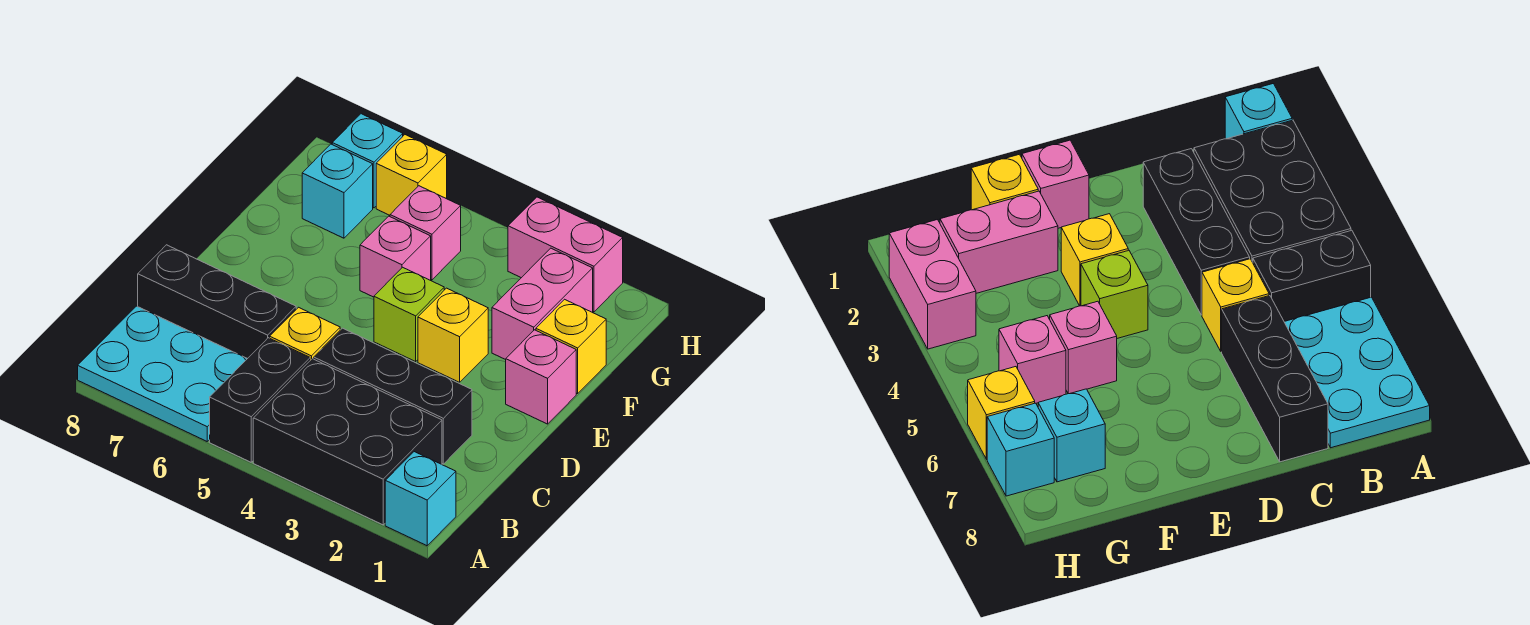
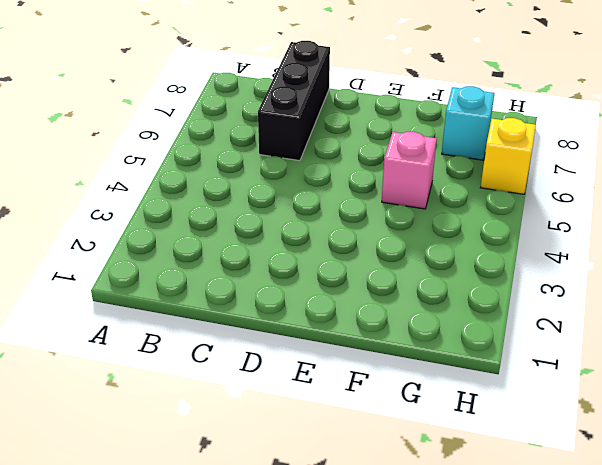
none -> cyan 1x1 brick [385,452,456,546]
none -> black 2x3 brick [253,359,442,525]
none -> black 1x2 brick [210,338,310,462]

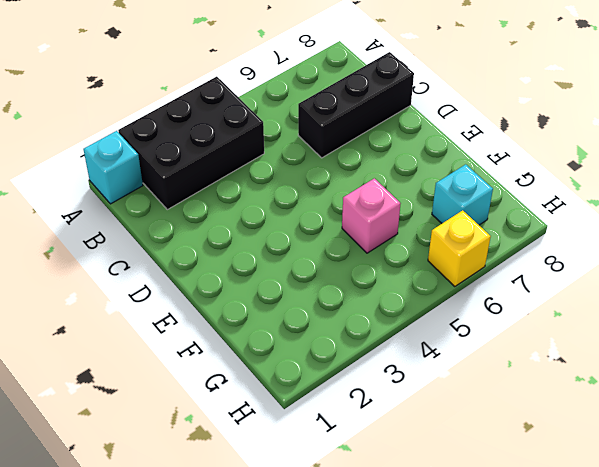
none -> black 1x2 brick [210,338,310,462]
none -> cyan 2x3 plate [78,306,247,441]
none -> black 1x3 brick [314,328,472,464]

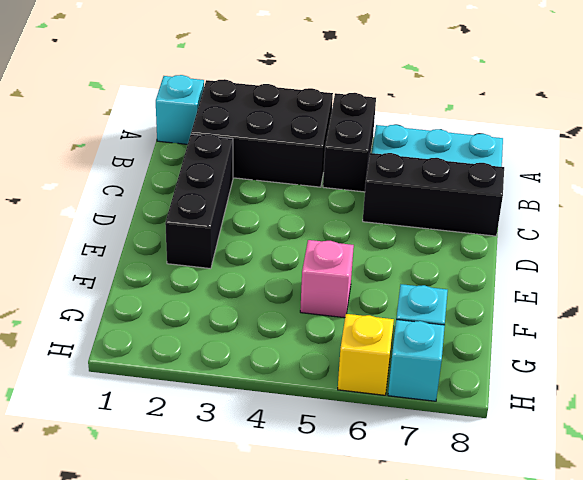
black 1x3 brick [165,134,233,269] -> black 1x3 brick turned to [314,328,472,464]
none -> yellow 1x1 brick [270,307,340,360]
none -> pink 1x1 brick [506,330,576,424]
none -> yellow 1x1 brick [418,288,488,382]

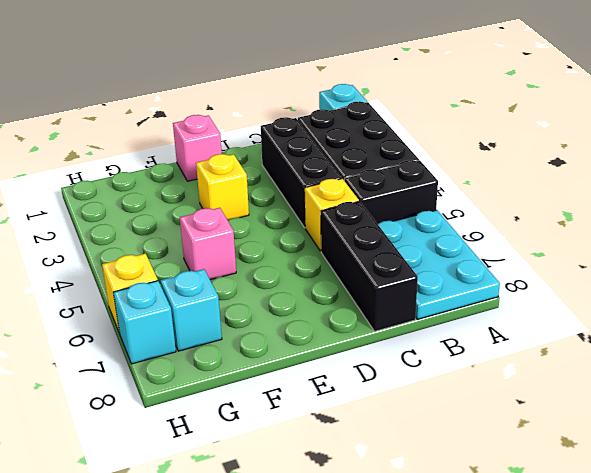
none -> lime 1x1 brick [374,267,444,361]
none -> yellow 1x1 brick [536,299,606,394]
none -> pink 1x2 brick [492,248,593,360]

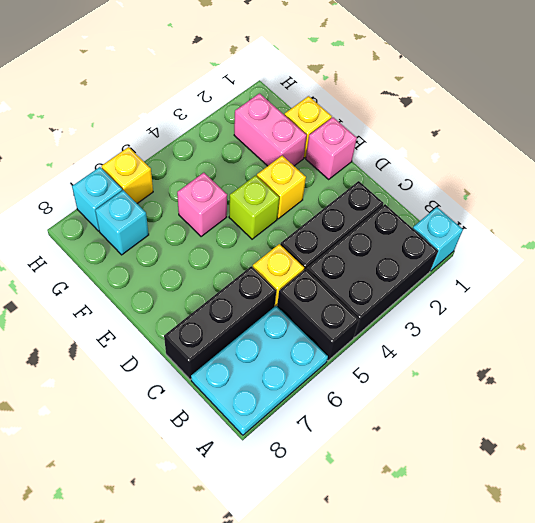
none -> pink 1x1 brick [390,186,461,280]
none -> pink 1x2 brick [508,197,623,312]

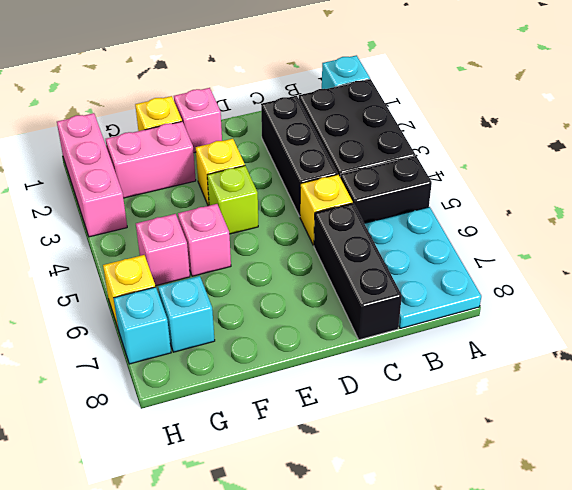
pink 1x3 brick [57,113,127,237] -> pink 1x2 brick [508,197,623,312]

